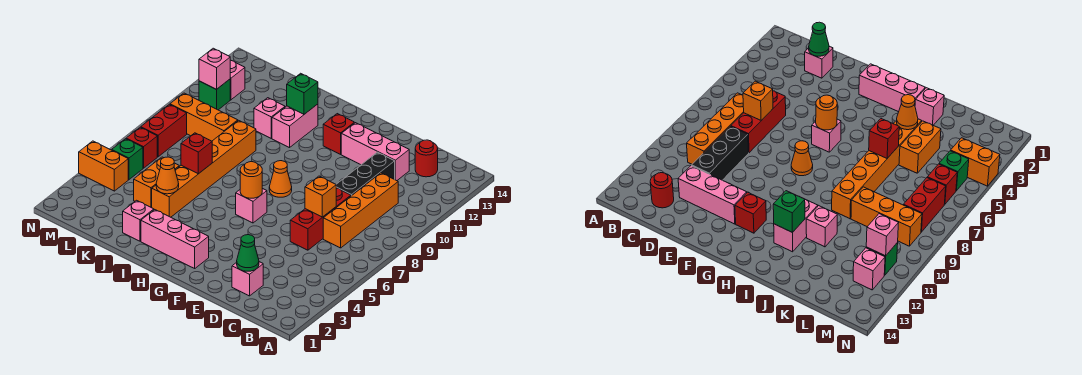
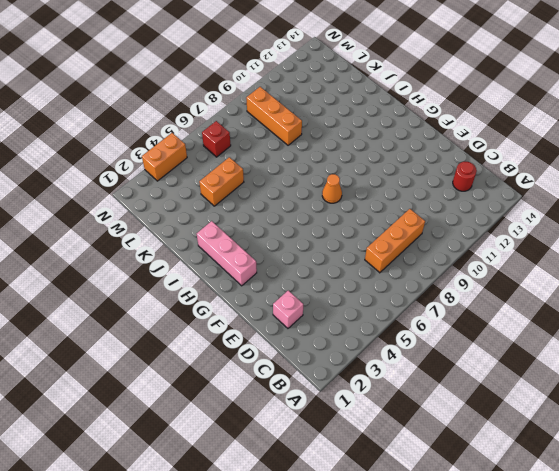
orange 1x3 brick [365,209,425,273] -> orange 1x4 brick [323,173,398,248]
orange 1x2 brick [142,133,187,181] -> orange 1x2 brick turned to [79,141,128,191]
none -> red 1x3 brick [290,188,351,250]
none -> black 1x3 brick [336,152,395,196]
none -> pink 1x3 brick [341,123,409,181]

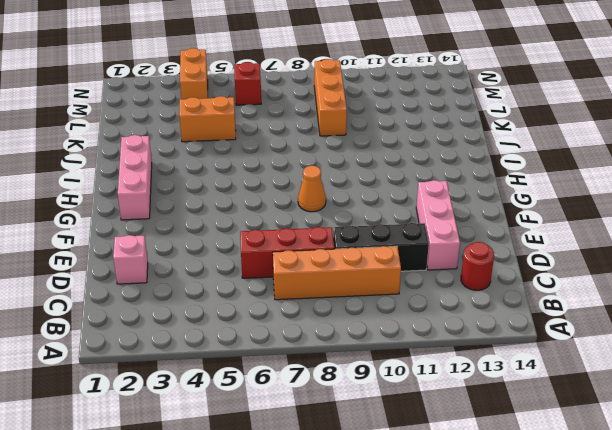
none -> pink 1x1 brick [236,188,267,223]
none -> red 1x1 brick [323,114,354,154]
none -> pink 1x2 brick [272,104,318,148]

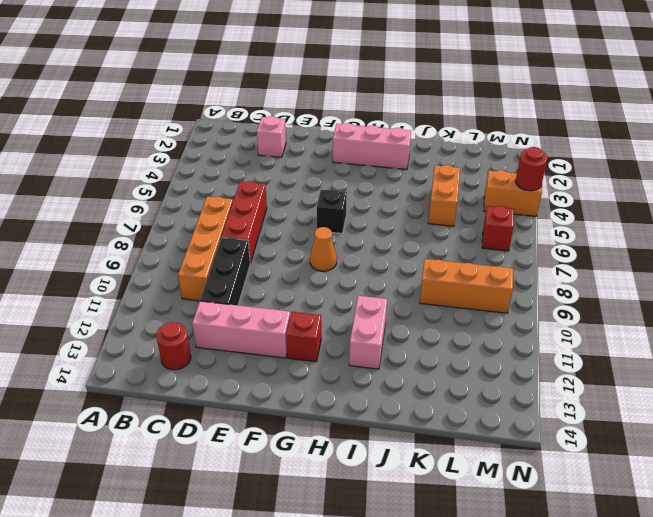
black 1x1 brick [317,189,347,234] -> pink 1x1 brick [236,188,267,223]
red 1x1 round brick [516,147,547,191] -> none
none -> pink 1x1 brick [123,200,154,241]
none -> orange 1x6 brick [152,120,256,217]
none -> pink 1x1 brick [254,98,285,138]

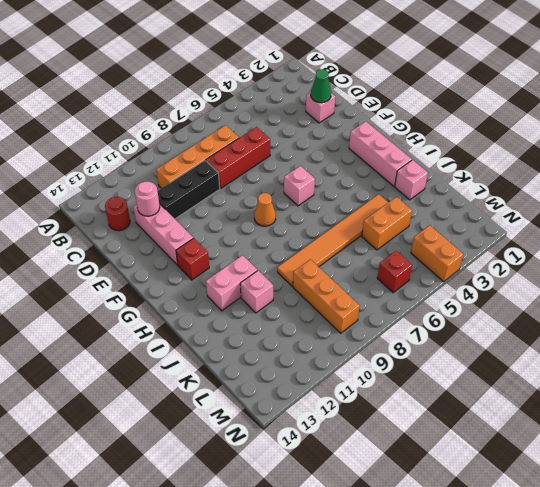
pink 1x1 round brick [135,181,160,216] -> none
orange 1x6 tile [277,194,388,286] -> orange 1x6 brick [152,120,256,217]
none -> green 1x1 brick [112,139,143,180]
none -> red 1x2 brick [141,104,187,157]
none -> green 1x1 brick [199,79,230,110]

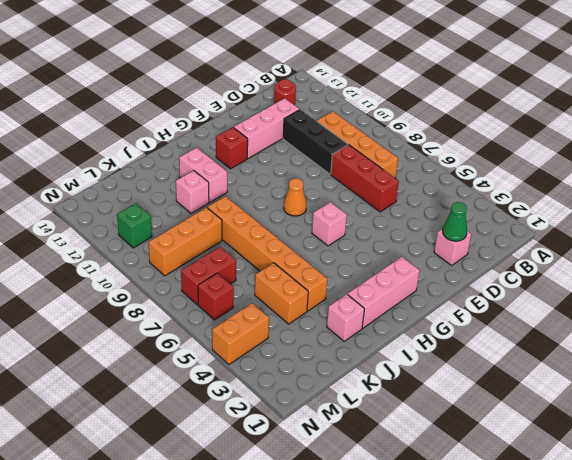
red 1x2 brick [181,247,236,305] -> red 1x2 brick turned to [141,104,187,157]
none -> green 1x1 brick [112,139,143,180]
none -> pink 1x1 brick [230,60,245,100]
none -> orange 1x1 brick [305,176,336,217]

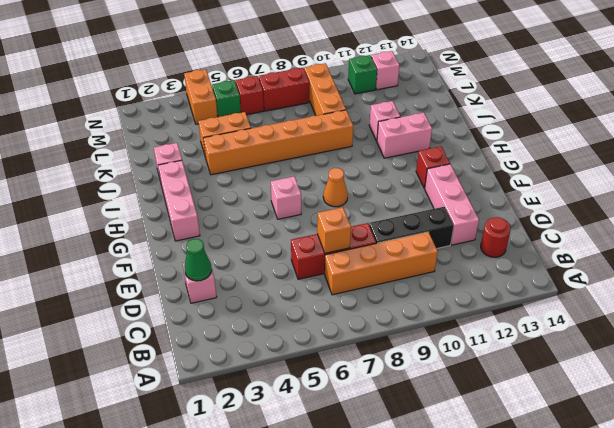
none -> orange 1x1 round brick [240,162,262,198]
none -> green 1x1 brick [287,73,318,114]
none -> orange 1x1 cone [156,157,179,194]

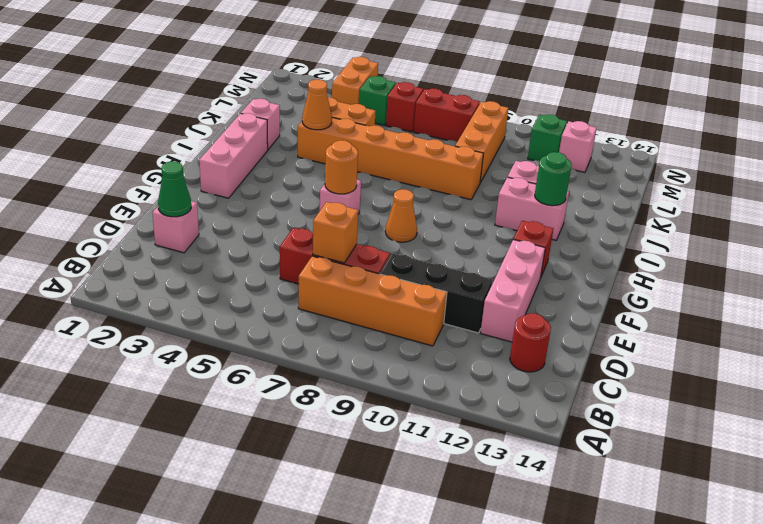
green 1x1 round brick [535,152,572,206] -> green 1x1 brick [287,73,318,114]
none -> red 1x1 brick [181,133,212,174]
none -> pink 1x1 brick [199,48,230,89]

